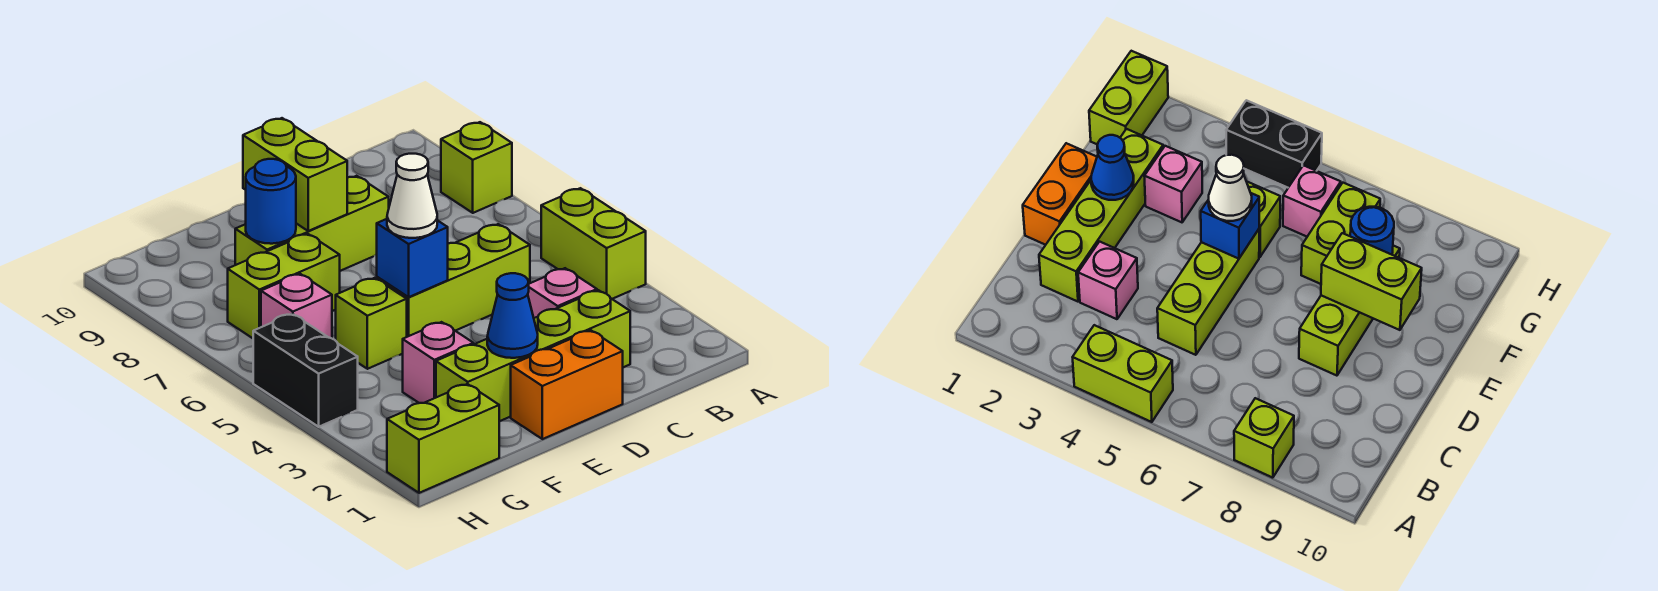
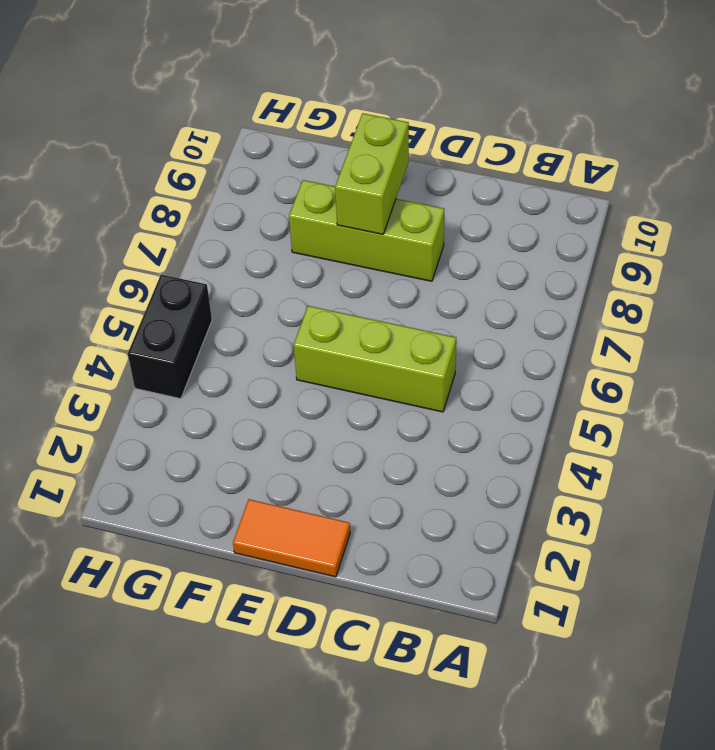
orange 1x2 tile [233,499,350,577] -> orange 1x2 brick [511,330,623,439]
none -> lime 1x2 brick [541,188,646,299]
none -> lime 1x1 brick [441,122,512,213]
none -> lime 1x4 brick [436,290,630,421]

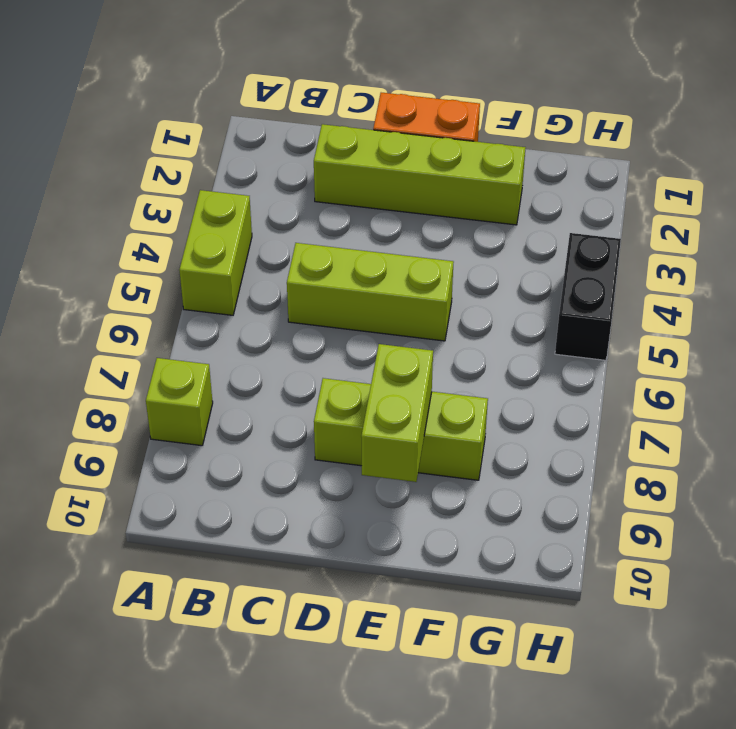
none -> pink 1x1 brick [528,268,597,318]
none -> pink 1x1 brick [403,322,474,403]
none -> lime 1x1 brick [336,278,407,369]

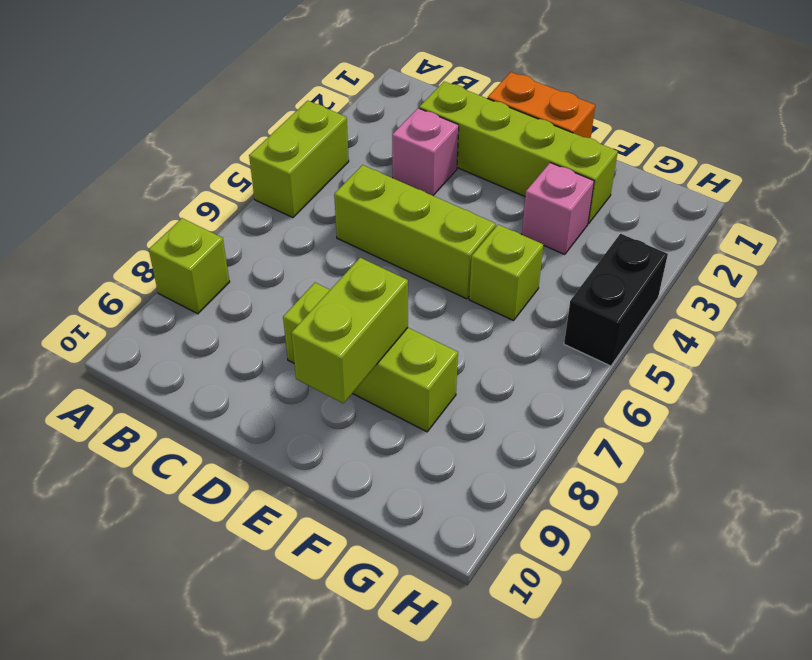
none -> lime 1x2 brick [228,234,340,338]
none -> lime 1x2 brick [387,384,499,493]
none -> pink 1x1 brick [261,274,332,338]

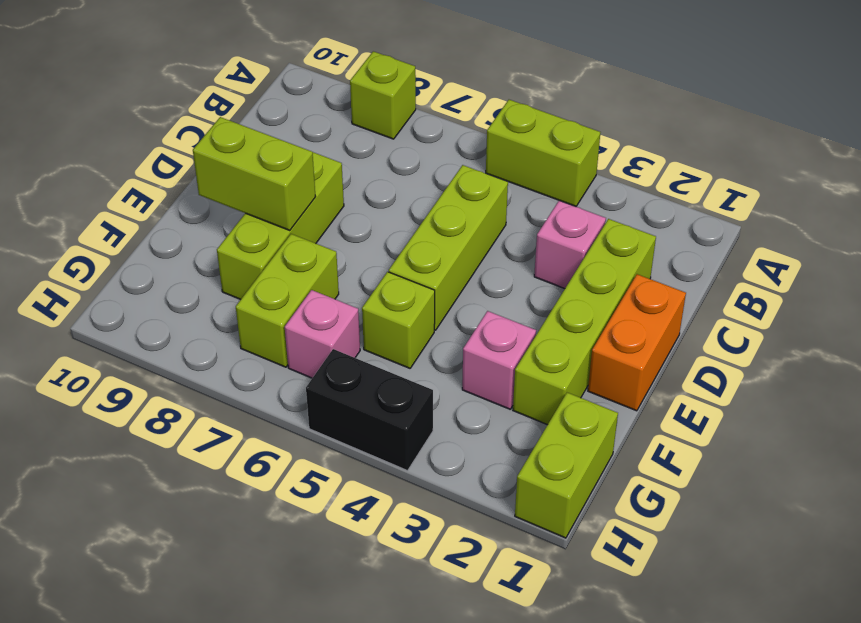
none -> blue 1x1 cone [487,273,538,358]
none -> blue 1x1 brick [377,219,448,297]
none -> blue 1x1 round brick [246,159,296,244]

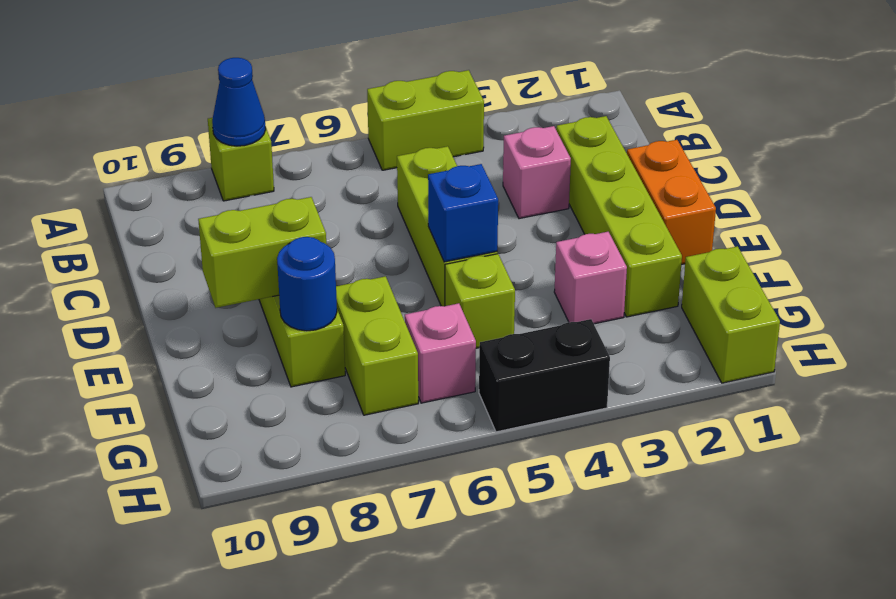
blue 1x1 cone [212,58,266,146] -> blue 1x1 cone moved to [487,273,538,358]
none -> white 1x1 cone [387,154,437,238]

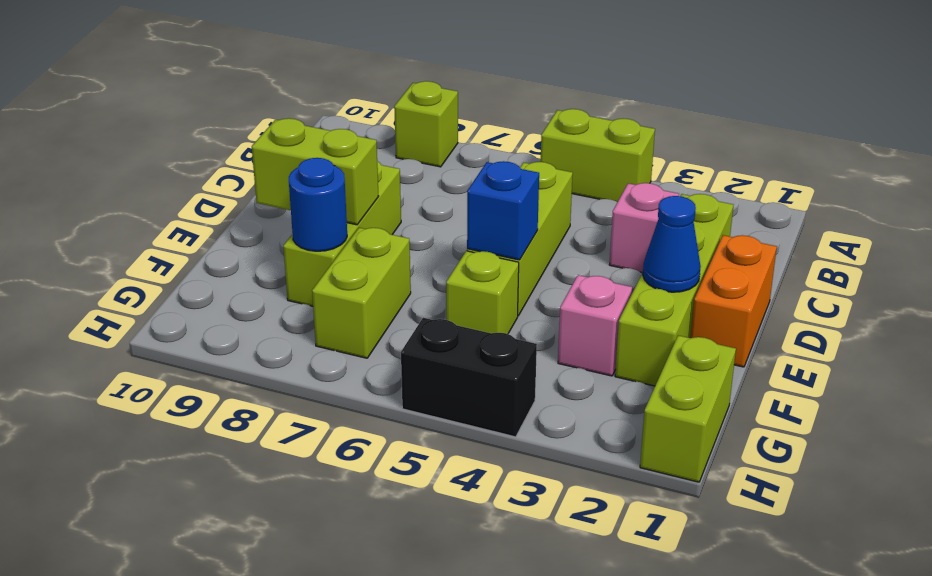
none -> pink 1x1 brick [261,274,332,338]
none -> white 1x1 cone [387,154,437,238]

